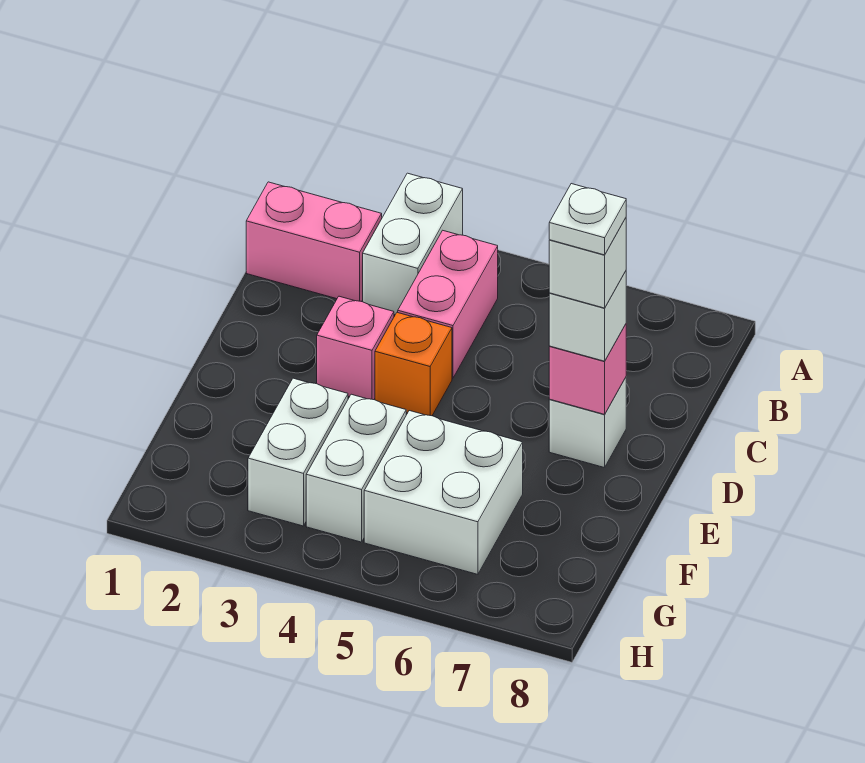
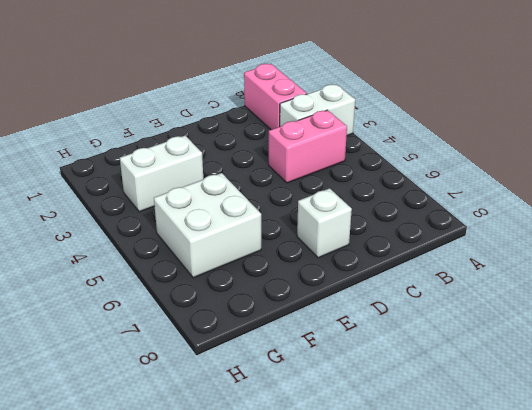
none -> pink 1x1 brick [317,296,394,400]
none -> orange 1x1 brick [375,312,452,416]
none -> white 1x2 brick [306,394,406,542]

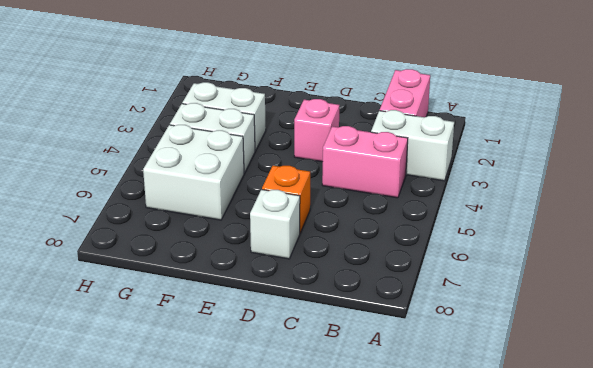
orange 1x1 brick [262,166,310,233] -> orange 1x1 brick moved to [375,312,452,416]
none -> pink 1x1 brick [549,324,626,414]
none -> white 1x1 brick [549,271,626,361]
none -> white 1x1 brick [549,218,626,308]

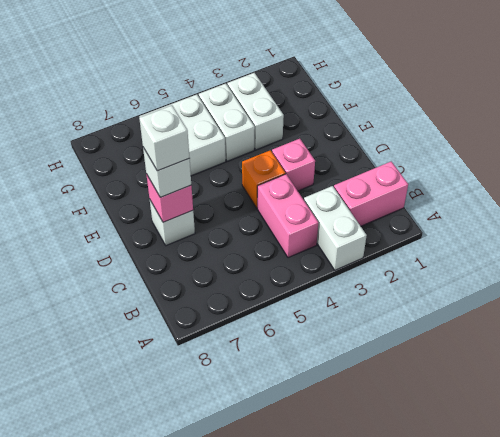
none -> white 1x1 plate [549,184,626,255]

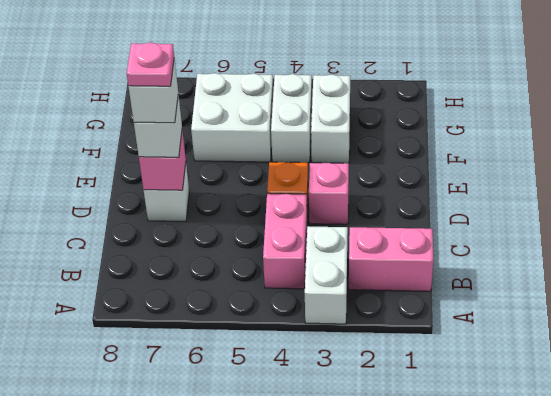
pink 1x1 plate [127,42,174,86] -> white 1x1 plate [549,184,626,255]

